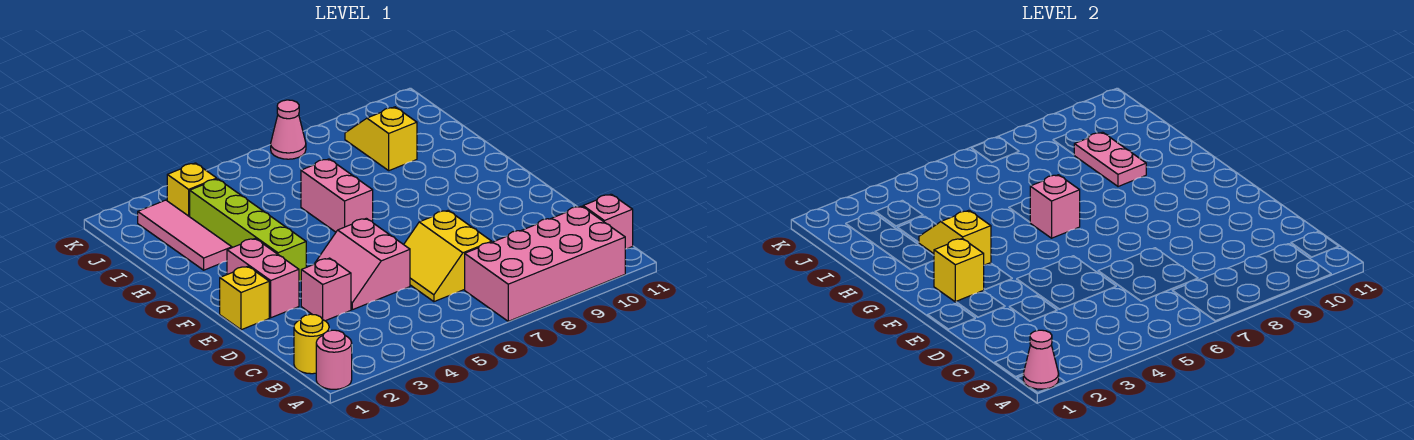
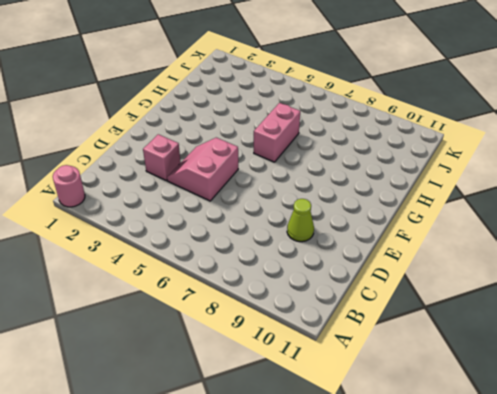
lime 1x1 cone [287,199,314,242] -> none
none -> pink 2x4 brick [465,206,625,321]
none -> yellow 1x1 round brick [294,314,329,374]
none -> pink 1x1 brick [583,194,633,249]

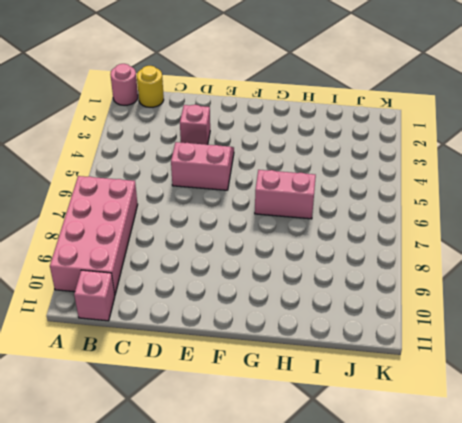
none -> yellow 2x2 slope [404,211,492,302]
none -> yellow 1x1 brick [220,266,269,330]
none -> pink 1x2 brick [227,239,299,318]

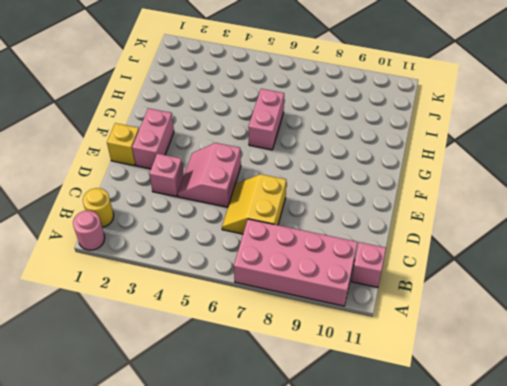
none -> lime 1x4 brick [190,179,306,281]
none -> pink 1x3 tile [138,200,232,270]
none -> yellow 1x2 slope [345,107,417,171]

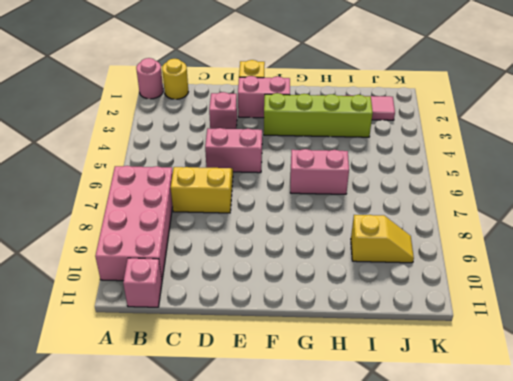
none -> yellow 1x1 brick [167,163,217,217]
none -> pink 1x1 cone [271,100,306,159]
none -> pink 1x1 cone [1023,330,1059,389]

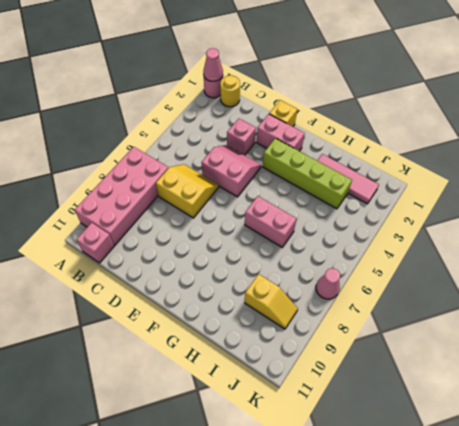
none -> yellow 1x1 brick [167,163,217,217]
none -> yellow 1x1 brick [934,238,984,302]
none -> yellow 1x2 slope [919,210,991,265]

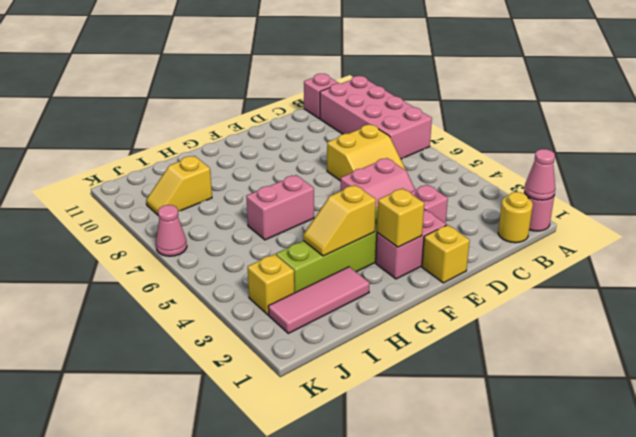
none -> pink 1x1 brick [1030,175,1080,238]
none -> pink 1x2 plate [1074,132,1146,187]

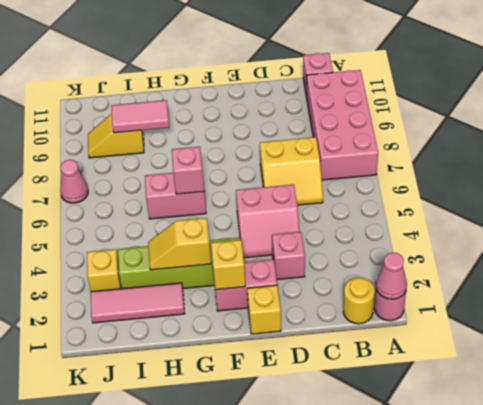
pink 1x2 tile [111,100,169,133] -> pink 1x2 plate [1074,132,1146,187]

